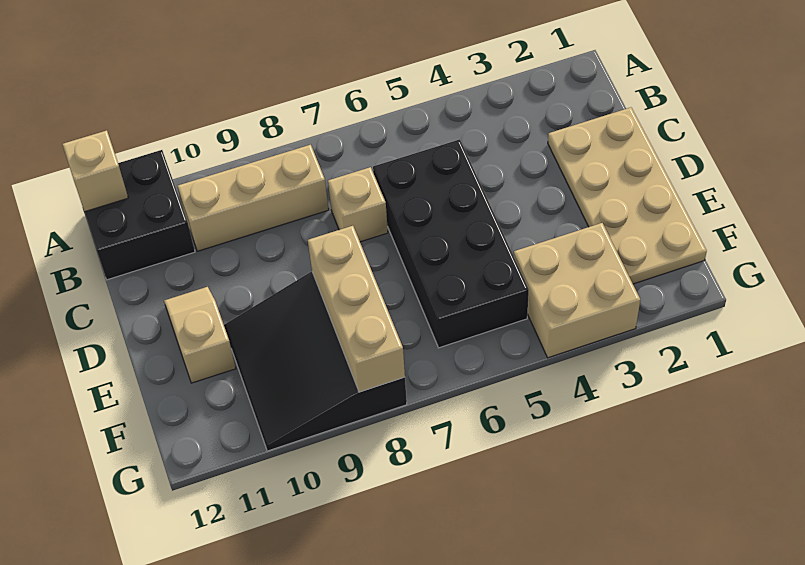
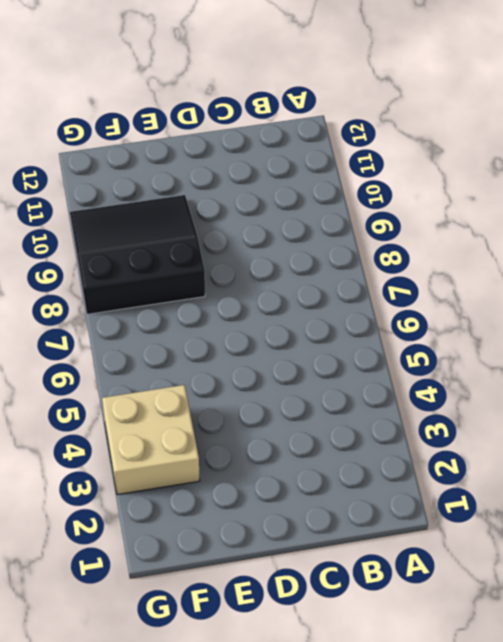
none -> black 2x2 brick [85,150,195,280]
none -> tan 1x3 brick [178,145,329,251]

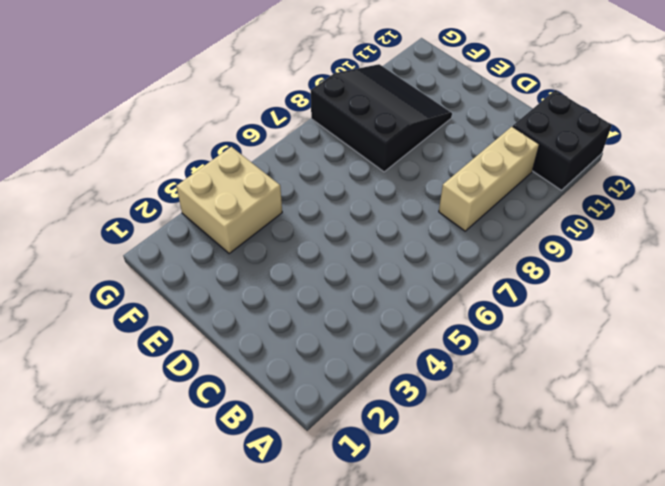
none -> tan 2x4 plate [548,108,707,284]
none -> black 2x4 brick [373,139,529,348]

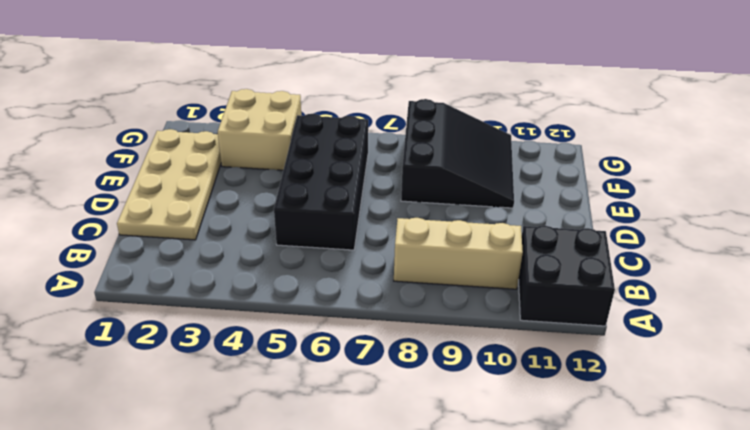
none -> tan 1x1 brick [328,167,388,242]
none -> tan 1x2 slope [164,287,236,383]

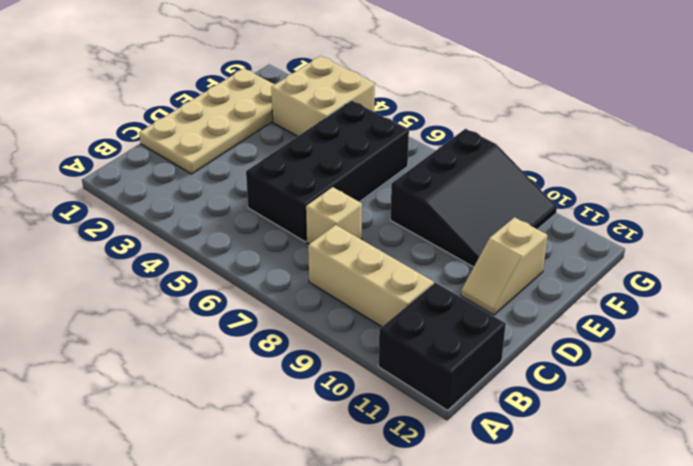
none -> tan 1x1 brick [62,130,128,212]
none -> tan 1x3 brick [308,226,405,392]

